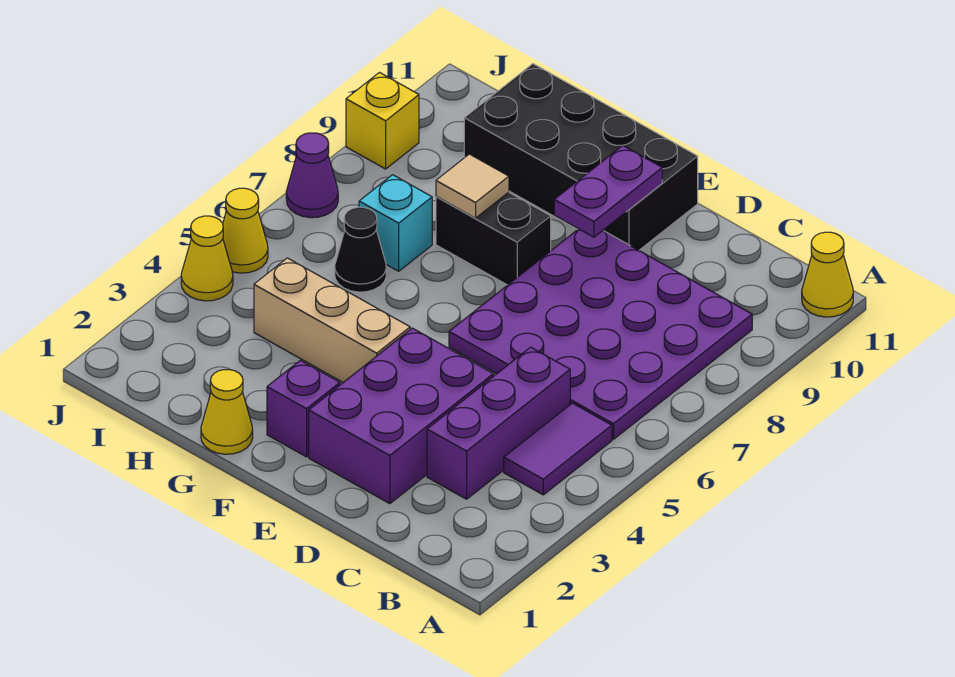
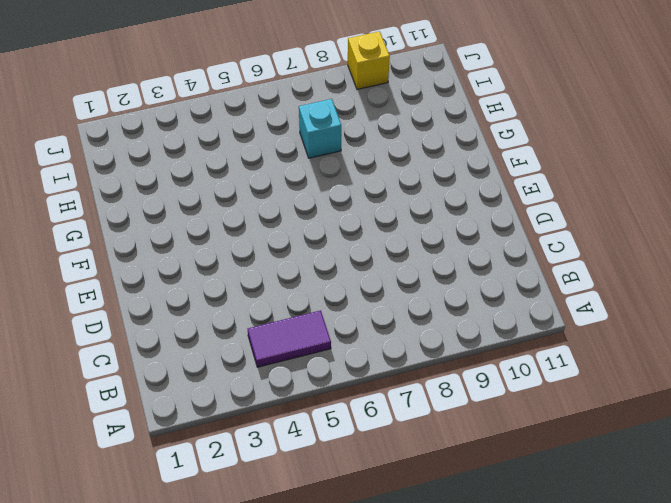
none -> yellow 1x1 cone [802,232,853,317]
none -> purple 4x4 plate [449,229,752,439]
none -> purple 1x3 brick [427,347,570,499]

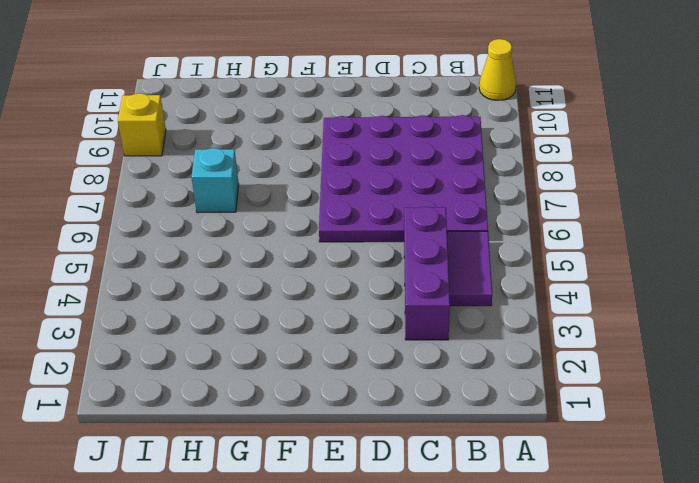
none -> purple 2x3 brick [309,328,494,504]
none -> black 2x4 brick [464,64,698,250]
none -> purple 1x1 brick [267,360,340,457]

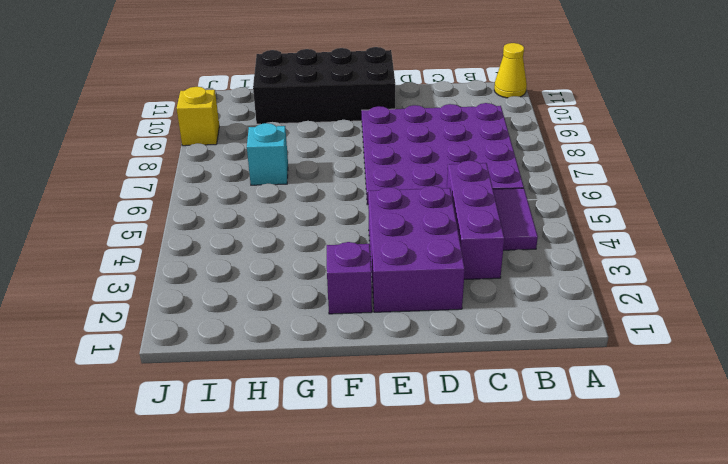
none -> tan 1x3 brick [254,258,410,382]
none -> black 1x2 brick [436,192,551,285]
none -> yellow 1x1 cone [201,370,253,454]

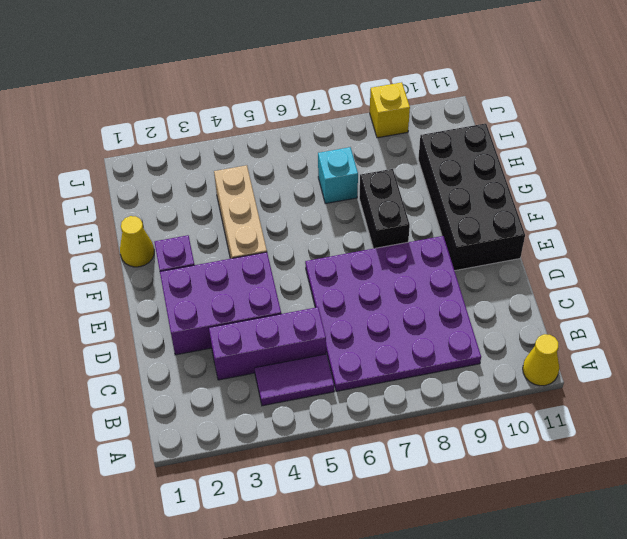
none -> black 1x1 cone [335,207,386,292]
none -> yellow 1x1 cone [181,216,233,301]
none -> yellow 1x1 cone [223,188,268,273]

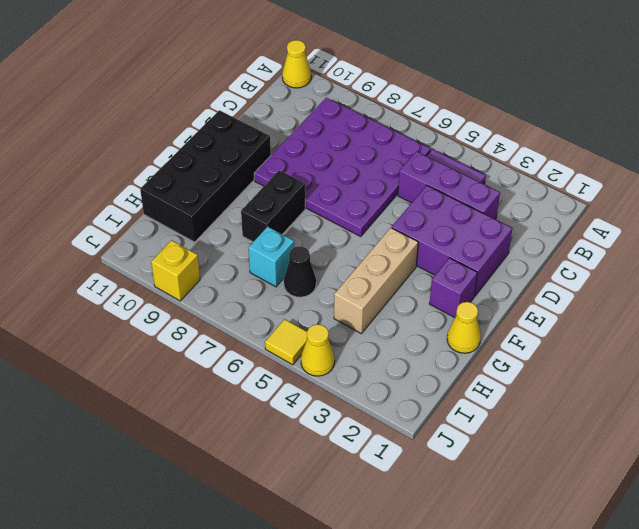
yellow 1x1 tile [265,319,307,365] -> yellow 1x1 cone [223,188,268,273]
none -> purple 1x1 cone [286,133,338,218]
none -> purple 1x2 plate [554,145,662,237]
none -> tan 1x1 tile [436,154,509,218]

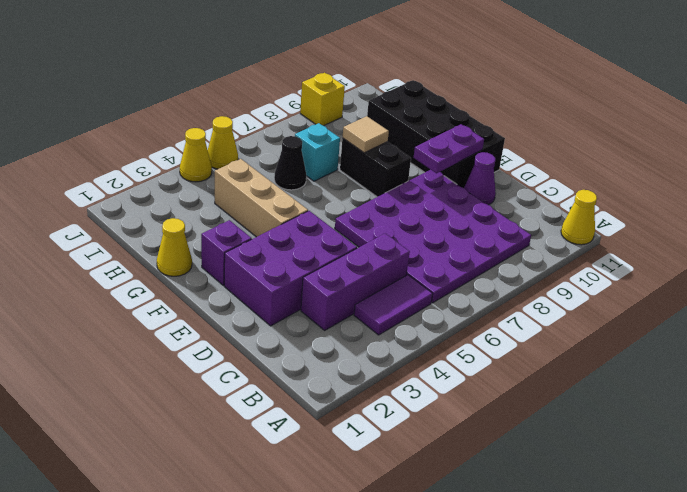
purple 1x1 cone [464,152,496,205] -> purple 1x1 cone moved to [286,133,338,218]

